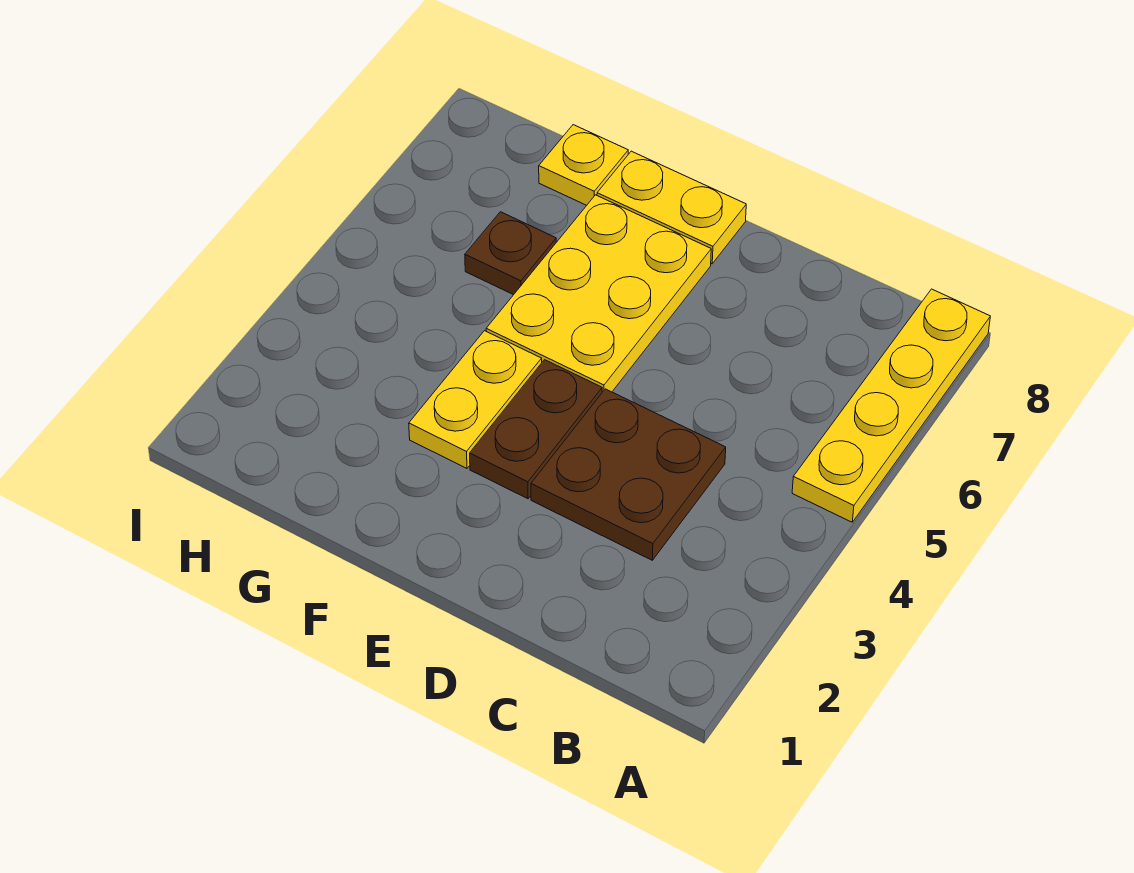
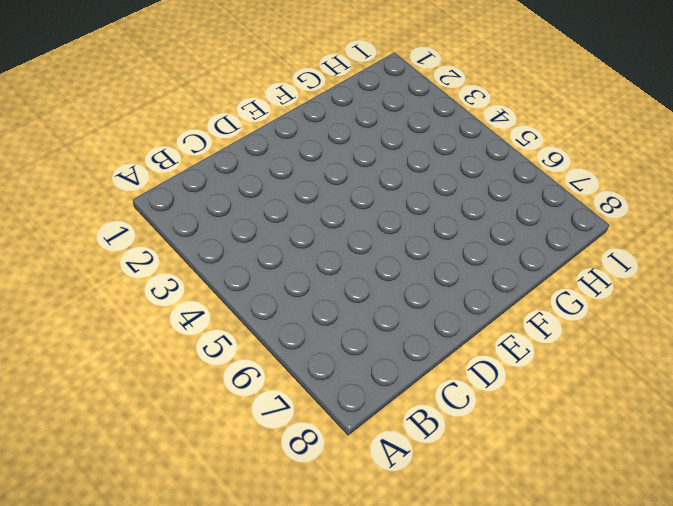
none -> yellow 1x4 plate [792,289,990,522]
none -> brown 2x2 plate [531,389,726,560]

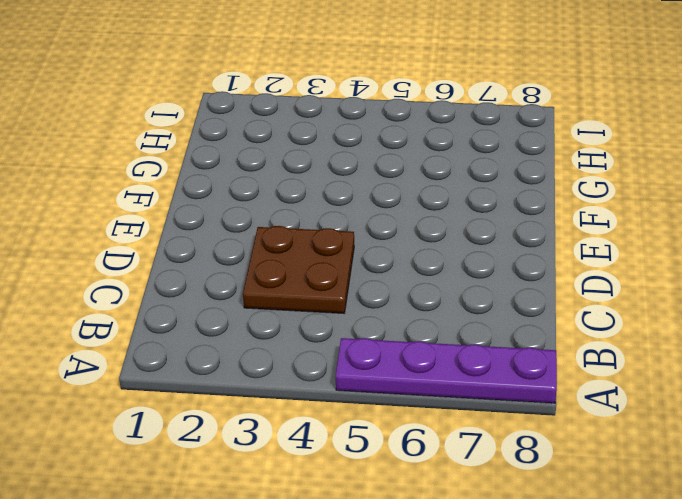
purple 1x4 plate [336,338,557,403] -> yellow 1x4 plate [792,289,990,522]
none -> brown 1x2 plate [470,360,602,499]
none -> yellow 2x3 plate [486,195,711,392]

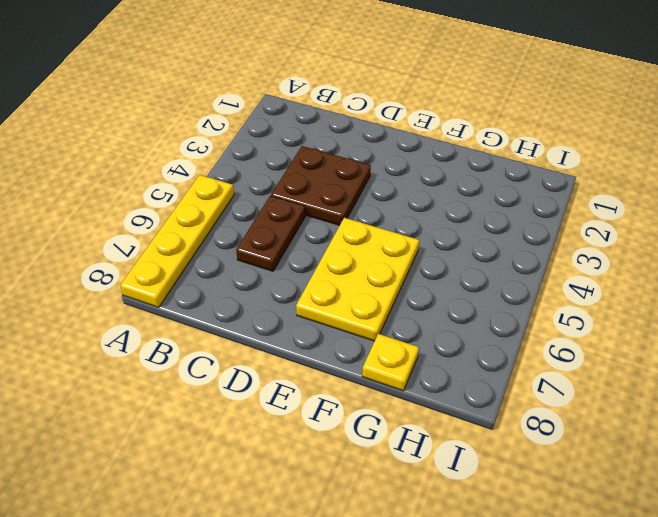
brown 1x2 plate [236,196,305,271] -> brown 1x2 plate moved to [470,360,602,499]
none -> yellow 1x2 plate [597,151,746,264]
none -> yellow 1x2 plate [409,331,542,468]

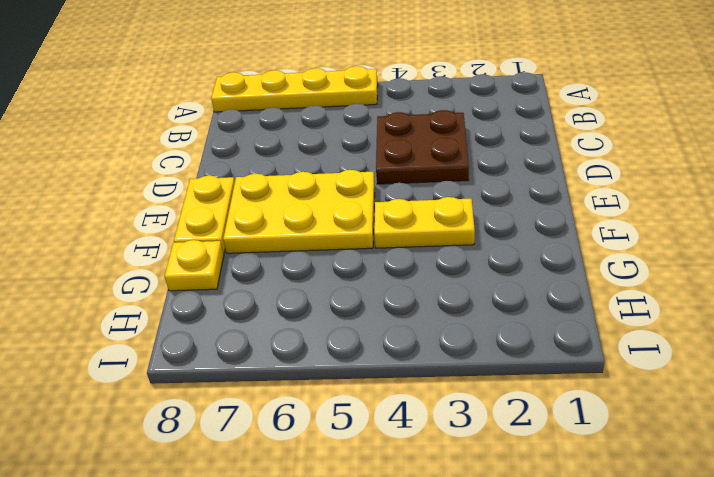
none -> brown 1x2 plate [470,360,602,499]
none -> brown 1x1 plate [465,212,556,295]

